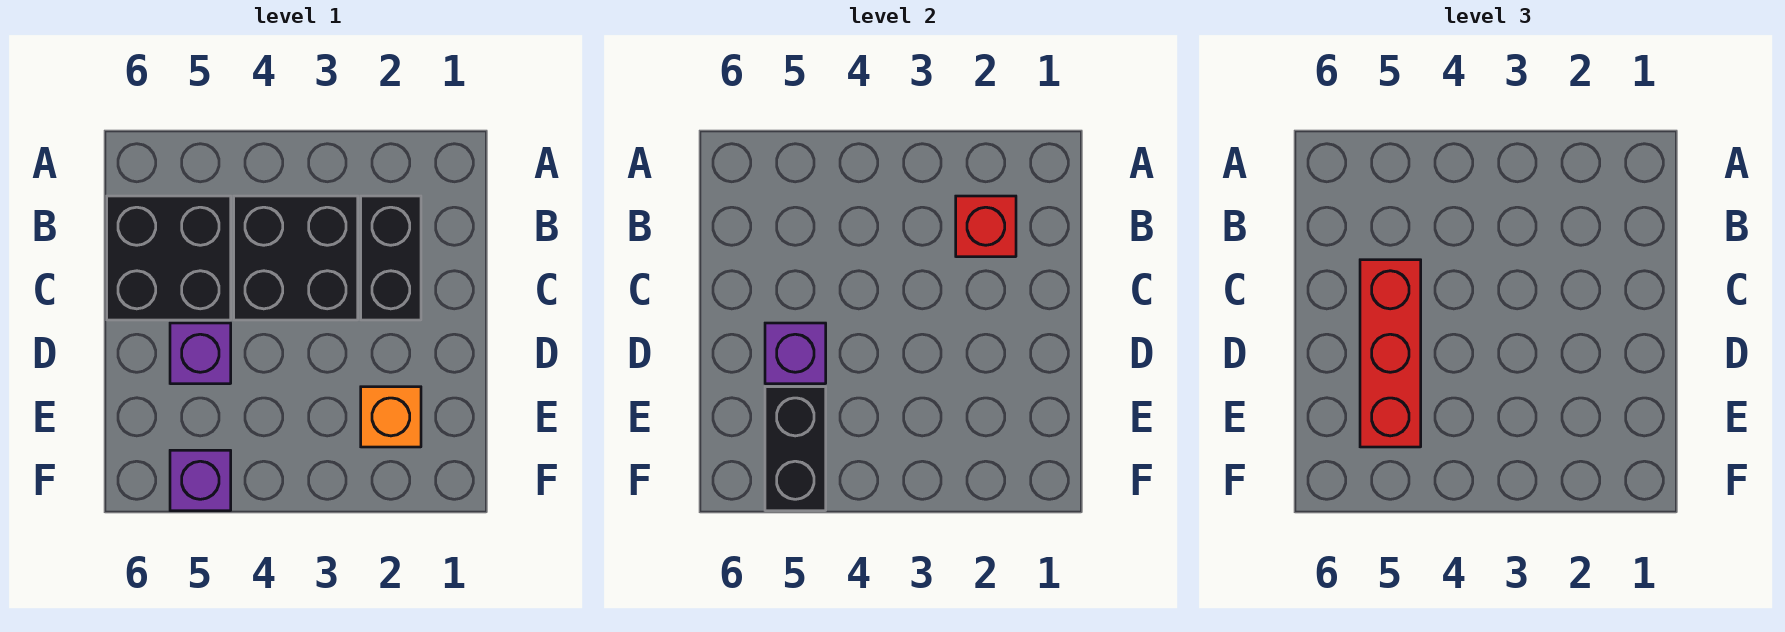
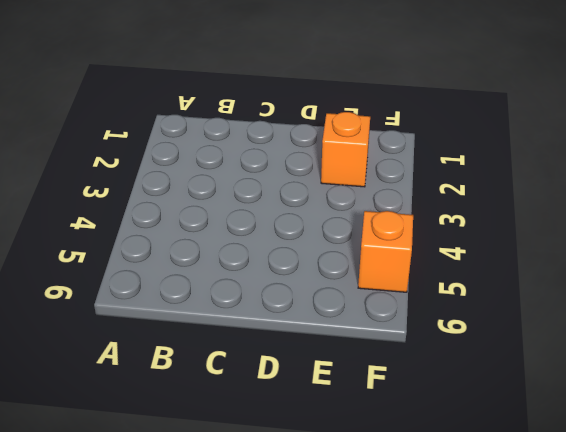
orange 1x1 brick [358,211,413,292] -> purple 1x1 brick [170,450,231,511]
none -> black 1x2 brick [361,196,421,320]
none -> black 2x2 brick [234,196,358,320]

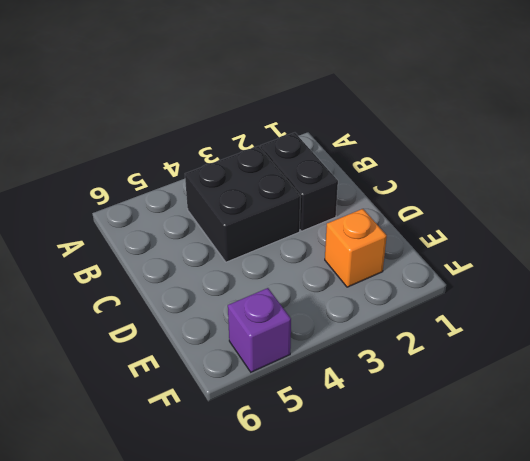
none -> black 2x2 brick [107,196,231,320]
none -> purple 1x1 brick [170,323,231,384]

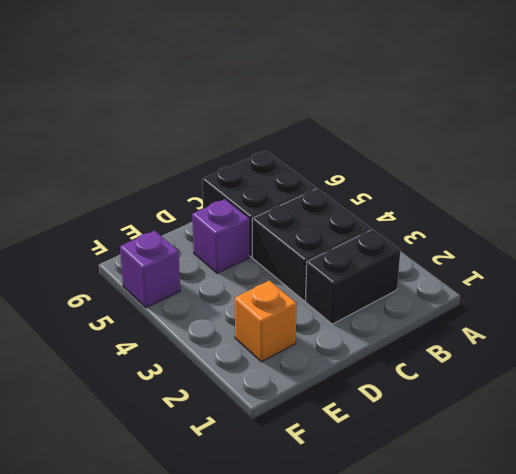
none -> red 1x1 brick [956,196,1016,257]
none -> purple 1x1 brick [765,323,826,384]

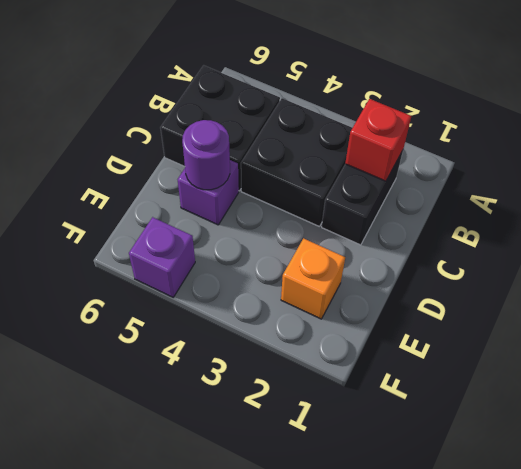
purple 1x1 round brick [182,120,230,190] -> purple 1x1 brick [765,323,826,384]
none -> black 1x2 brick [765,387,826,511]
none -> red 1x3 brick [1360,260,1421,447]

